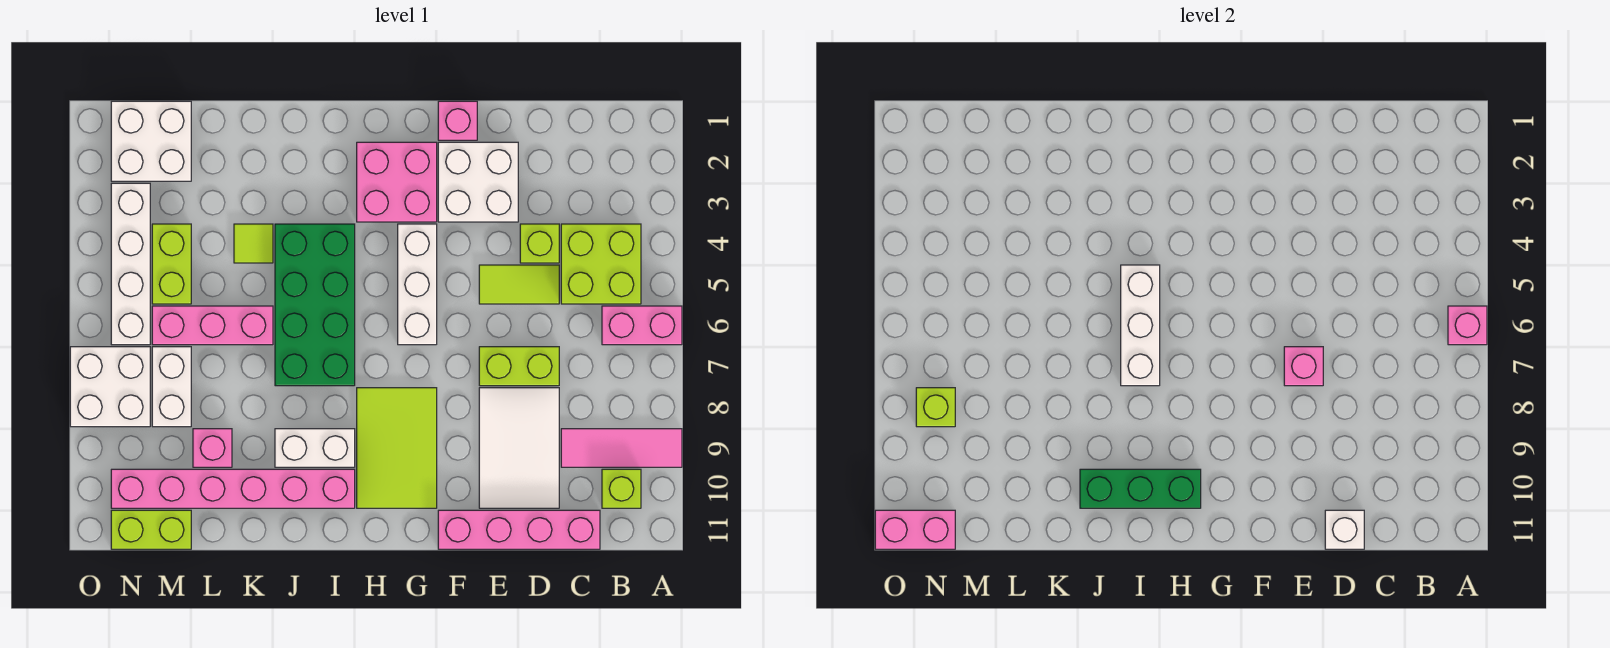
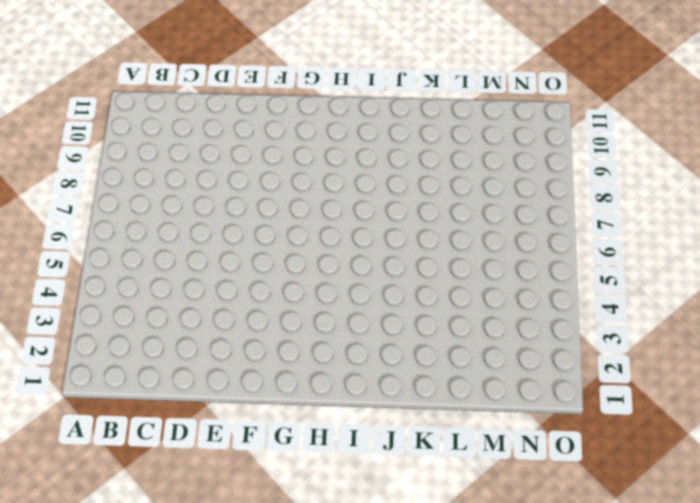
none -> pink 1x2 brick [602,306,682,345]
none -> pink 1x3 tile [561,429,682,467]
none -> lime 2x2 brick [561,224,641,304]
none -> lime 1x1 brick [602,469,641,508]

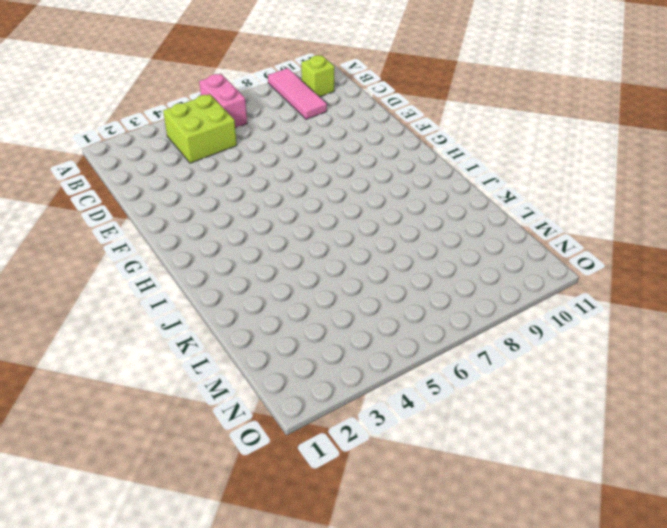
none -> pink 1x4 brick [438,510,600,549]
none -> lime 1x1 brick [520,224,559,263]
none -> lime 1x2 tile [479,265,559,304]
none -> lime 1x2 brick [479,347,559,386]

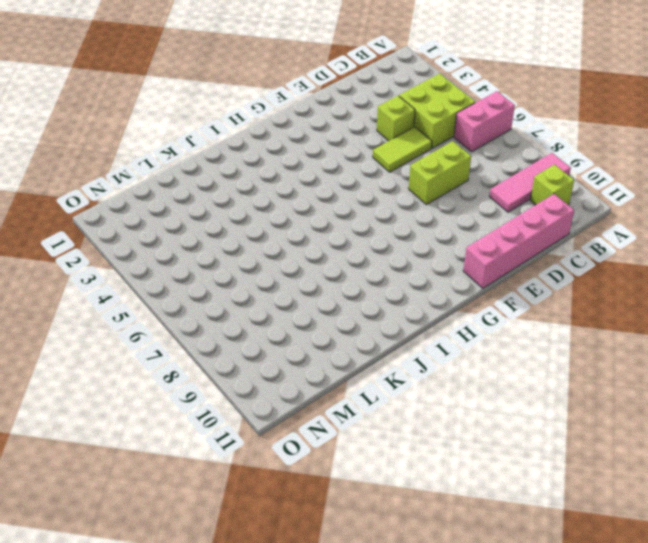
none -> white 2x3 tile [479,388,559,508]
none -> white 2x2 brick [438,142,518,222]
none -> pink 1x1 brick [438,101,477,140]
none -> pink 2x2 brick [357,142,437,222]

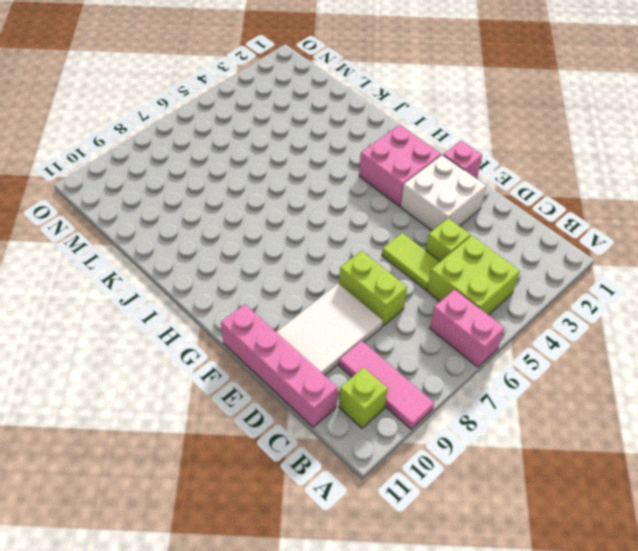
none -> white 1x3 brick [398,224,437,345]
none -> lime 2x3 tile [357,388,437,508]
none -> green 2x4 brick [275,224,355,386]
none -> white 1x2 brick [275,429,355,467]

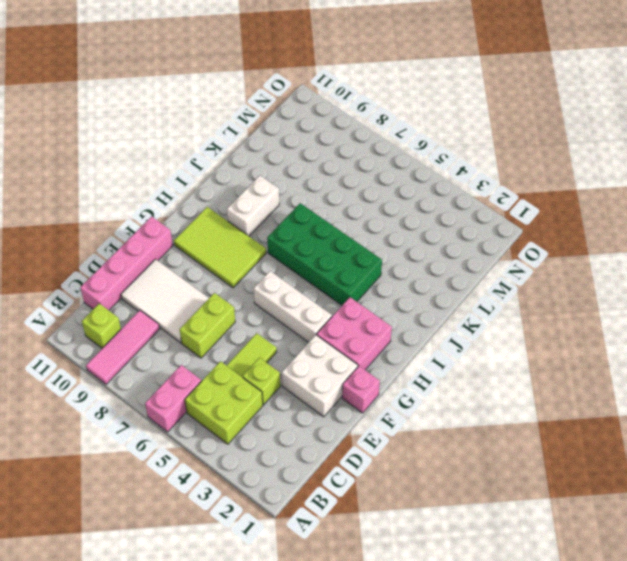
none -> pink 1x6 brick [111,469,355,508]
none -> lime 1x1 tile [234,224,273,263]
none -> pink 1x3 brick [152,306,273,345]
none -> pink 1x1 brick [193,429,232,467]

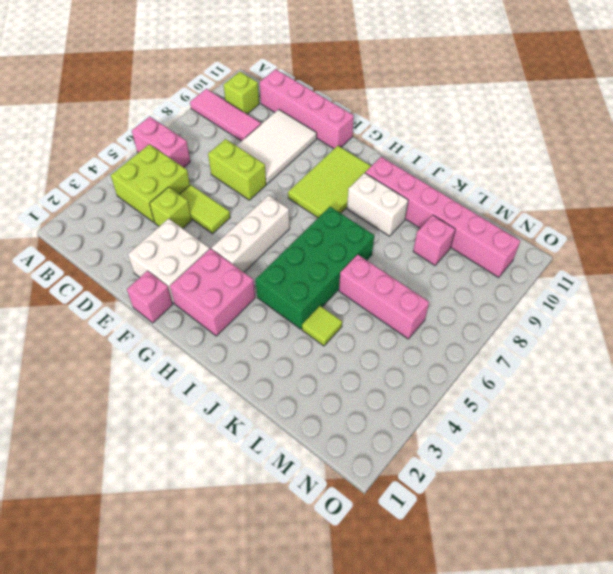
none -> white 2x2 brick [111,101,191,181]
none -> lime 1x2 brick [152,224,191,304]
none -> white 1x2 brick [152,347,191,427]
none -> lime 1x2 brick [111,510,191,549]

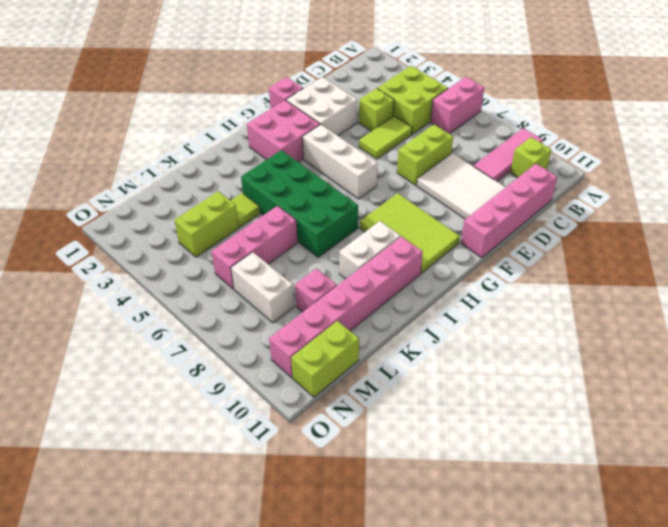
lime 1x2 brick [174,191,239,257] -> lime 1x2 brick turned to [152,224,191,304]
none -> white 2x2 brick [111,101,191,181]
none -> white 1x4 brick [111,183,150,345]
none -> white 2x2 brick [70,347,150,427]
none -> pink 1x1 brick [1448,306,1487,345]

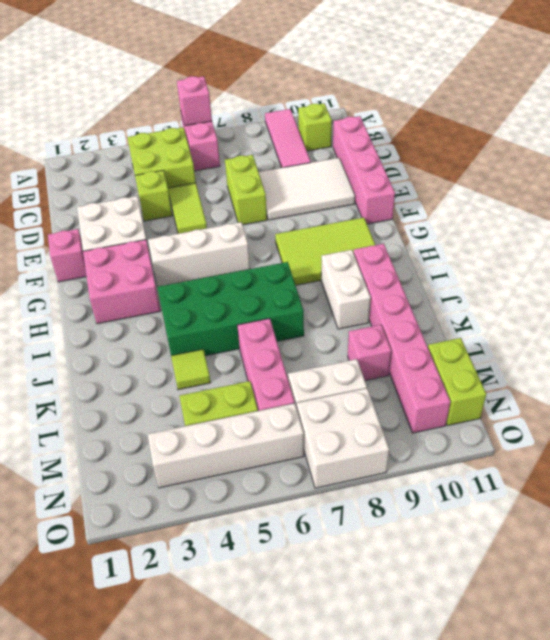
none -> white 2x2 brick [111,101,191,181]
none -> white 1x1 brick [1325,510,1364,549]
none -> pink 1x1 brick [1284,347,1323,386]
none -> green 1x3 brick [1080,469,1201,508]

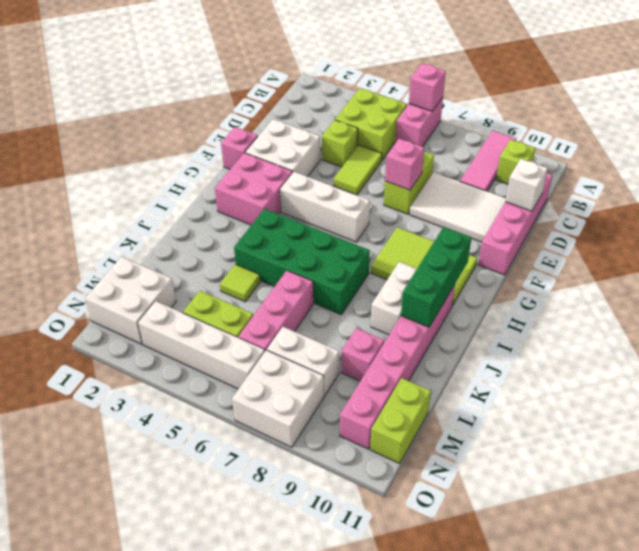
none -> white 1x3 brick [1121,265,1160,386]
none -> lime 1x1 brick [916,388,955,427]
none -> pink 1x2 brick [875,510,955,549]

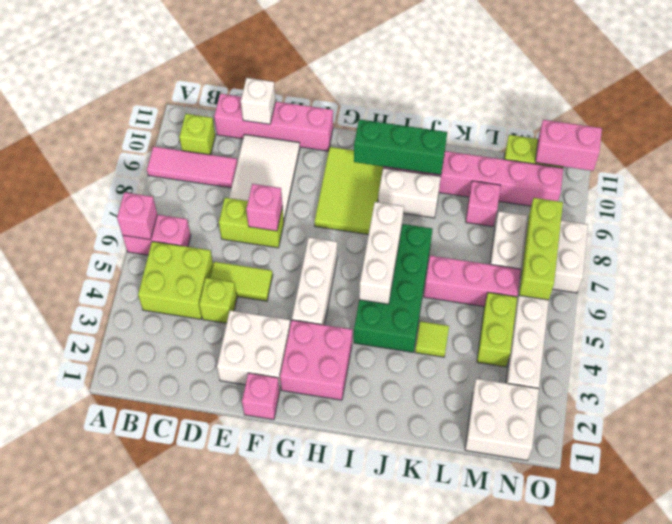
lime 1x3 brick [519,198,563,300] -> lime 1x1 brick [916,388,955,427]

